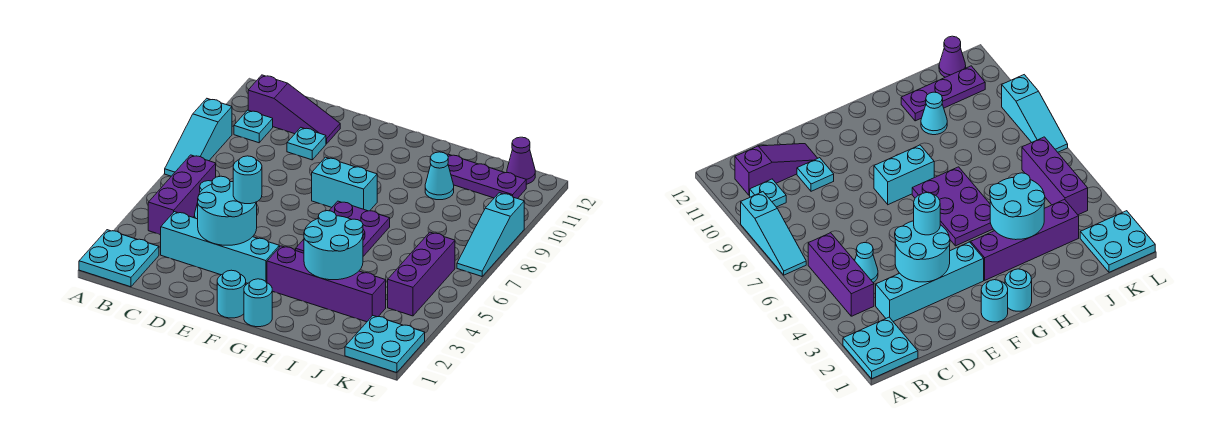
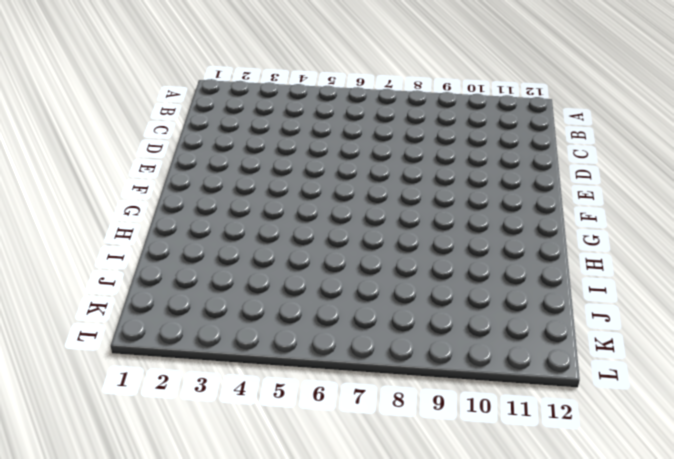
none -> cyan 2x2 plate [79,230,159,287]
none -> cyan 1x3 slope [165,99,232,176]
none -> purple 1x3 brick [148,155,216,235]

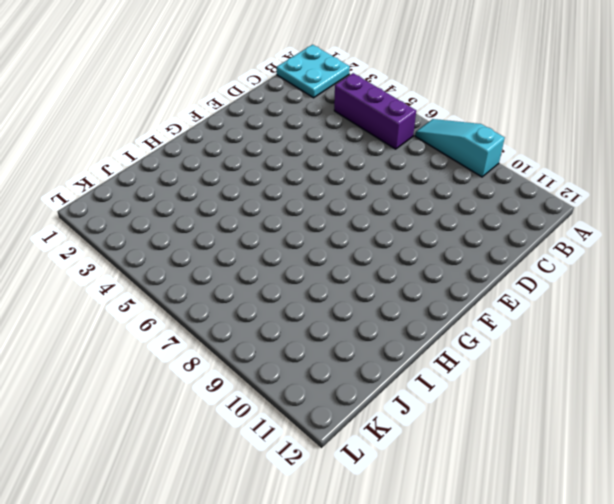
none -> cyan 1x1 plate [234,110,273,143]
none -> purple 1x3 slope [248,75,340,144]
none -> cyan 1x4 brick [161,212,279,283]

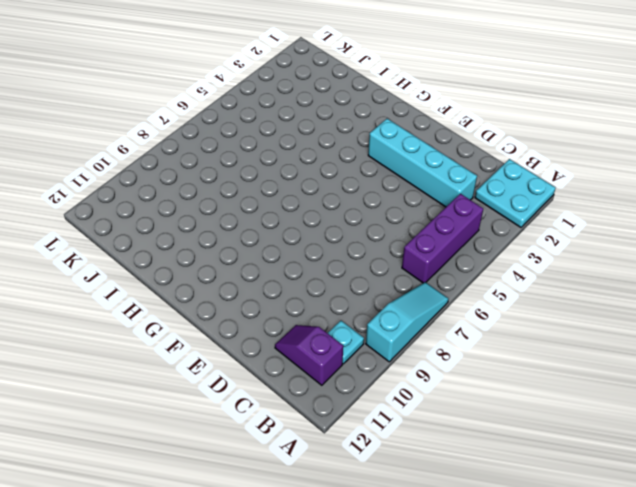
purple 1x2 slope [275,325,343,385] -> purple 1x3 slope [248,75,340,144]
none -> cyan 1x1 cone [855,243,878,282]
none -> cyan 1x1 plate [287,128,326,160]
none -> cyan 1x1 round brick [217,270,246,318]

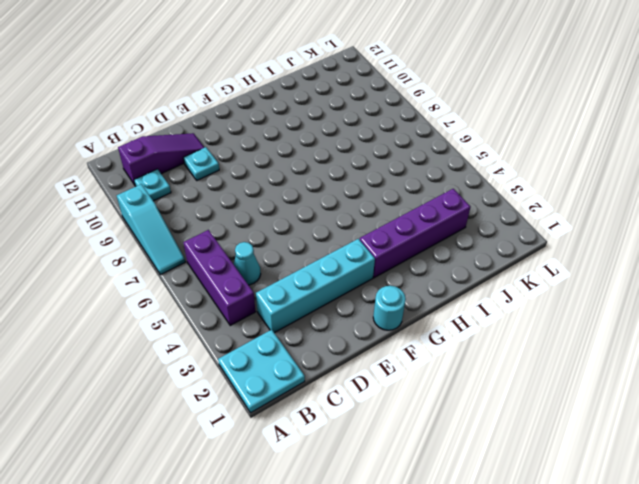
none -> cyan 1x2 brick [312,157,377,211]
none -> cyan 1x1 round brick [244,279,272,327]
none -> purple 2x3 plate [296,201,390,256]

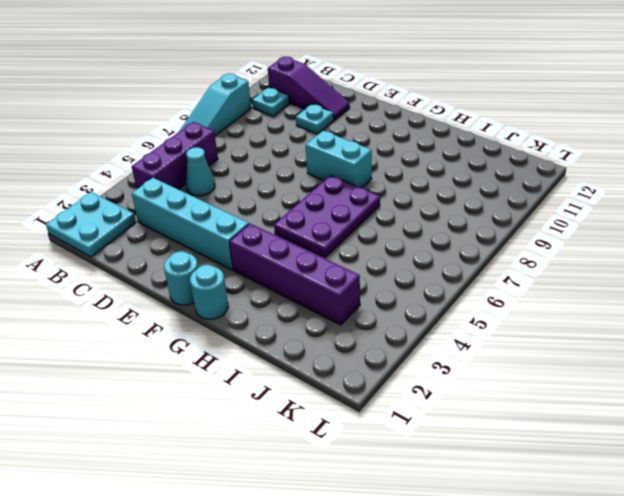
none -> cyan 1x1 cone [425,152,454,200]
none -> purple 1x3 plate [447,154,526,199]
none -> cyan 2x2 plate [345,316,425,373]

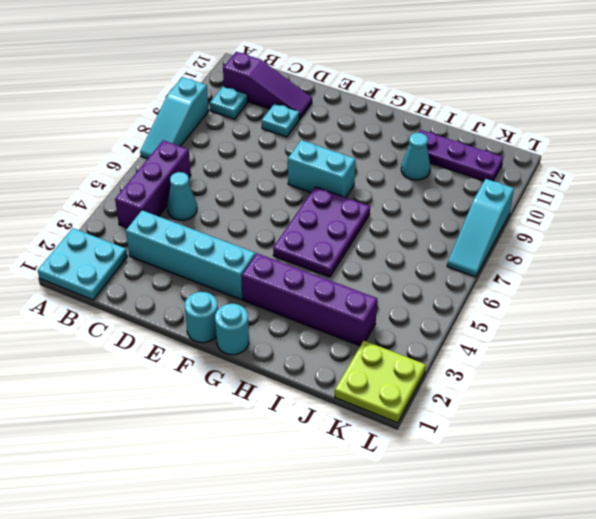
lime 2x2 plate [335,341,426,423] -> cyan 2x2 plate [345,316,425,373]
none -> purple 1x3 brick [388,232,455,316]
none -> purple 1x1 cone [507,137,535,184]
none -> cyan 2x2 round brick [198,176,257,245]

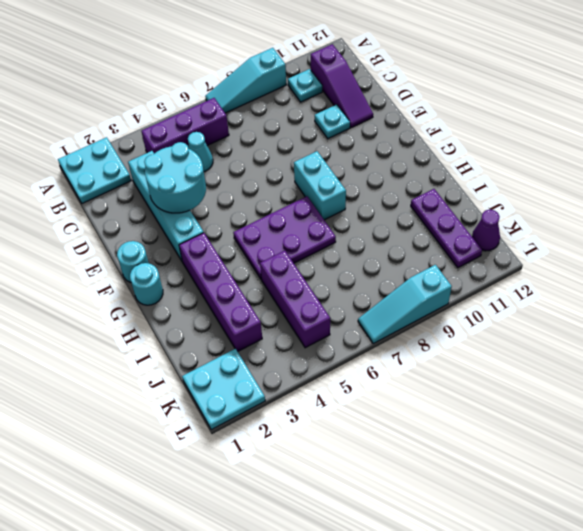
purple 1x3 brick [260,251,330,348] -> purple 1x3 brick turned to [388,232,455,316]
none -> cyan 1x1 cone [425,152,454,200]
none -> cyan 2x2 round brick [304,211,363,280]
none -> cyan 1x1 round brick [233,156,262,204]

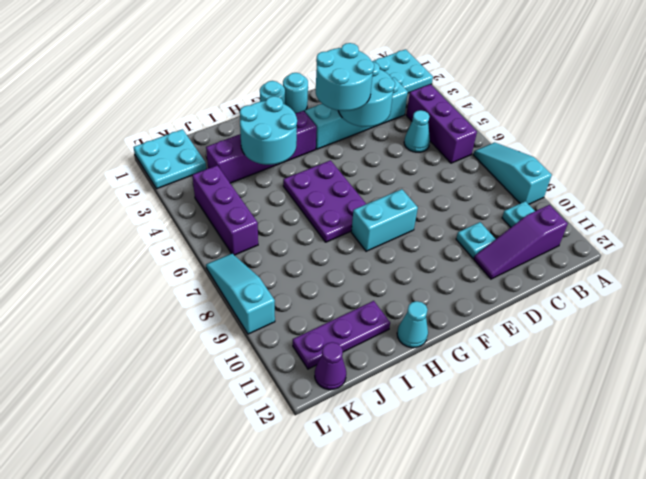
cyan 2x2 round brick [316,43,374,111] -> cyan 1x1 round brick [233,156,262,204]
cyan 1x1 cone [397,301,428,348] -> cyan 1x1 cone moved to [425,152,454,200]

